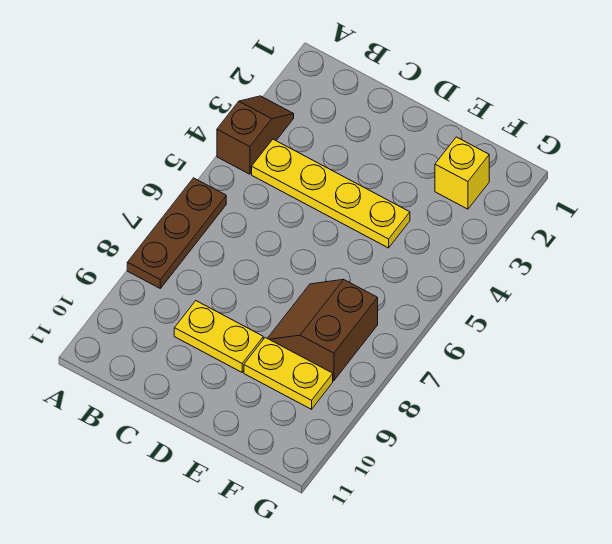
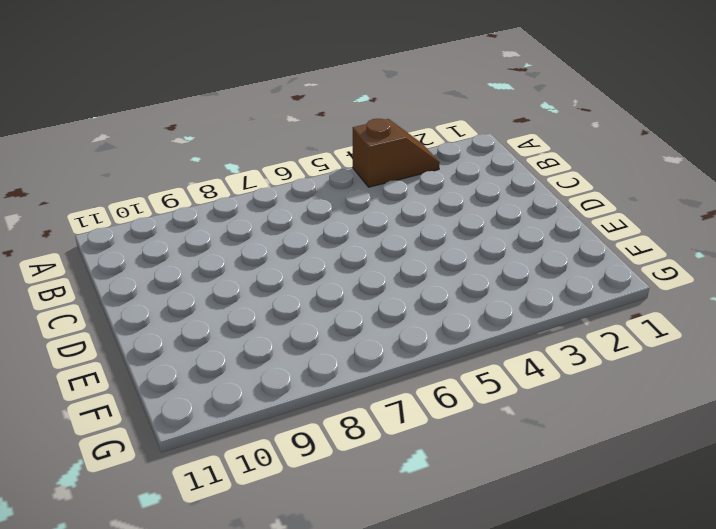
none -> brown 1x3 plate [127,178,226,288]
none -> yellow 1x4 plate [252,139,410,248]

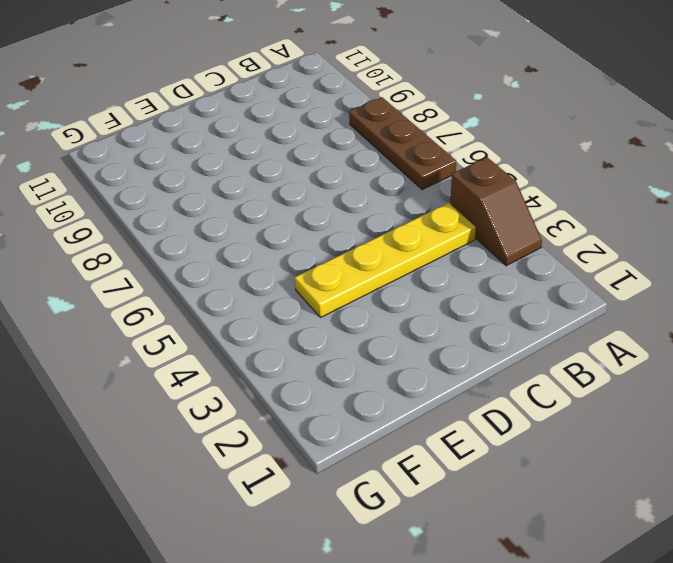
none -> yellow 1x2 plate [174,301,263,372]
none -> brown 2x2 slope [268,279,378,381]

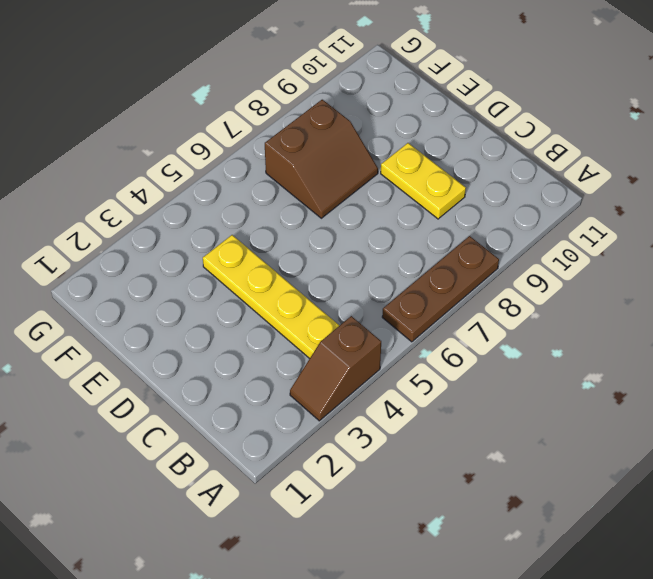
none -> yellow 1x2 plate [244,337,333,409]
none -> yellow 1x1 brick [435,137,489,209]

